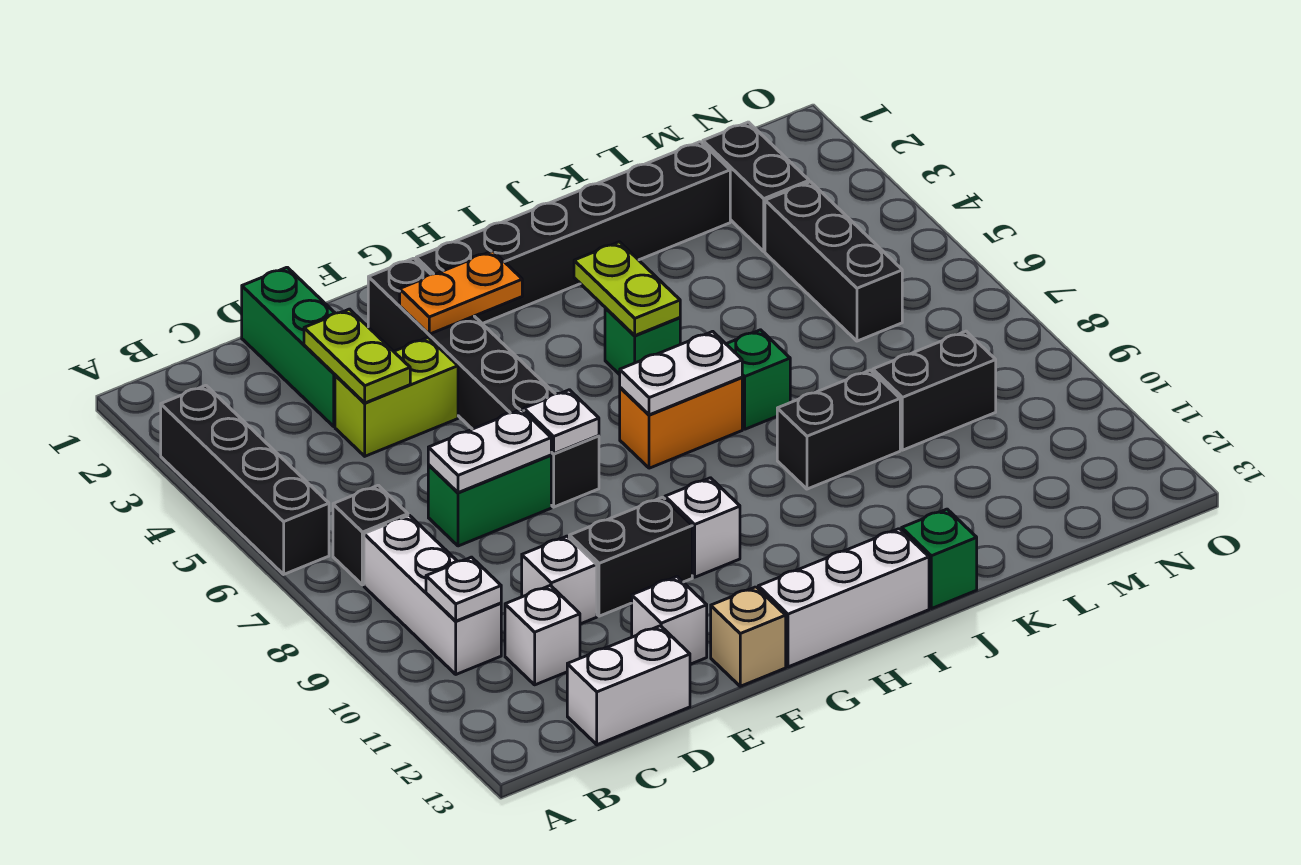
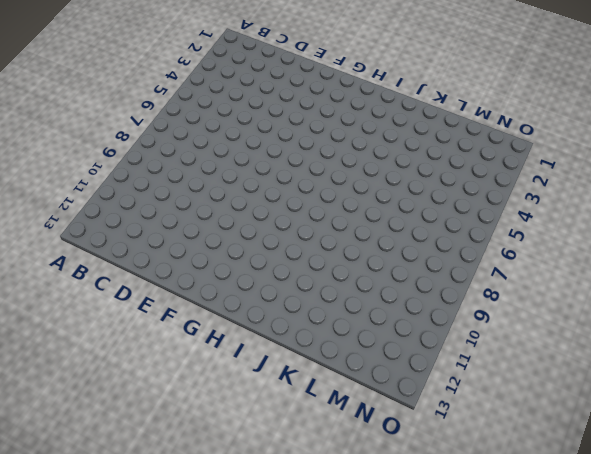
none -> black 1x4 brick [161,385,329,574]
none -> black 1x1 brick [333,485,408,585]
none -> white 1x3 brick [364,515,501,674]
none -> white 1x1 brick [505,585,580,685]

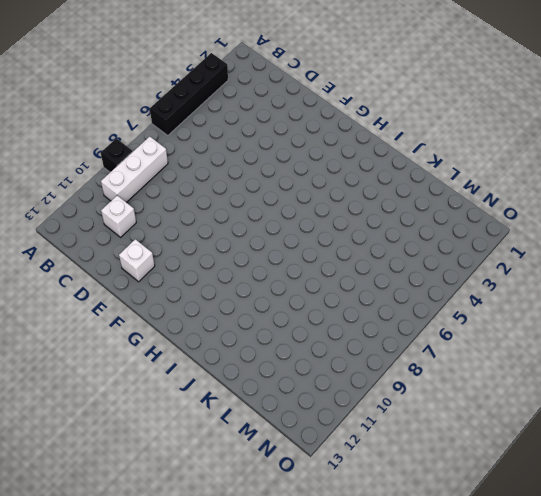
black 1x1 brick [101,138,133,172] -> black 1x1 brick moved to [333,485,408,585]
none -> white 1x2 brick [567,626,690,745]
none -> green 1x3 brick [242,267,335,426]
none -> lime 1x2 brick [335,337,458,456]
none -> green 1x2 brick [428,455,551,546]

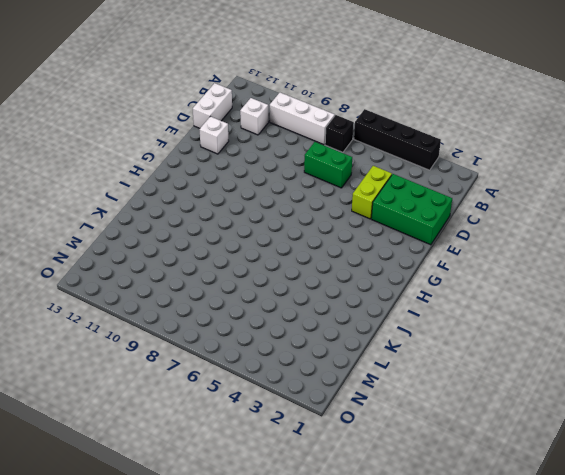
green 2x3 brick [371,174,452,245] -> green 1x3 brick [242,267,335,426]
green 1x2 brick [304,142,352,188] -> green 1x2 brick turned to [428,455,551,546]
none -> white 1x1 brick [522,536,597,624]
none -> black 1x2 brick [569,497,692,616]
none -> black 1x6 brick [368,258,599,507]
none -> tan 1x1 brick [711,587,786,686]

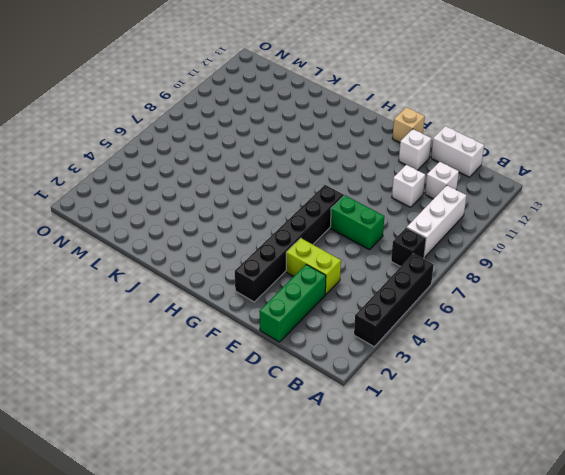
none -> black 1x2 brick [569,497,692,616]
none -> black 1x6 brick [416,142,730,324]
none -> white 1x1 brick [665,478,740,577]
none -> white 1x3 brick [758,529,929,667]

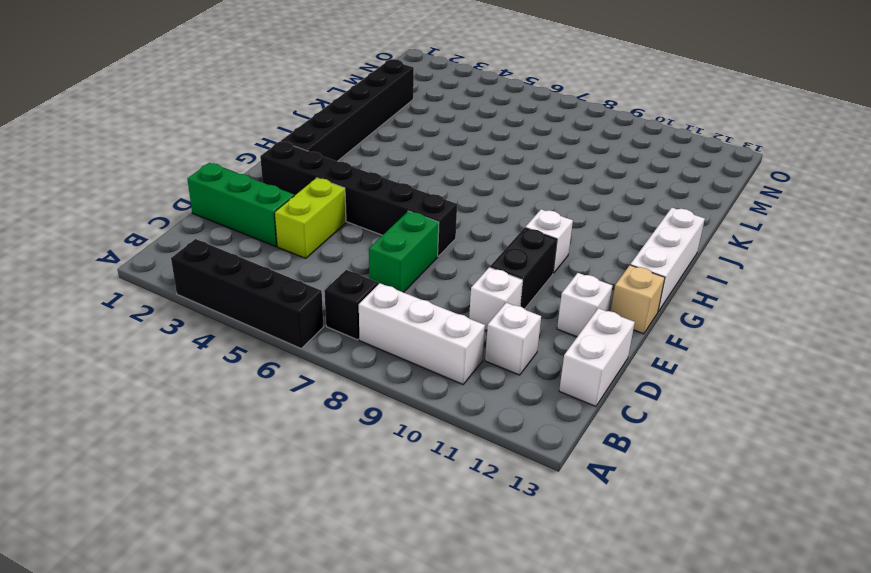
none -> orange 1x2 brick [620,377,742,468]
none -> green 1x1 brick [605,308,680,375]
none -> green 1x1 brick [726,330,790,429]
none -> black 1x2 brick [777,370,900,489]

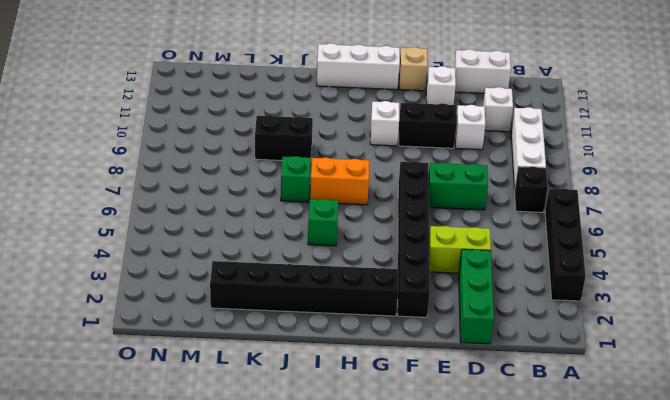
none -> green 1x1 brick [902,509,977,609]
none -> black 1x2 brick [873,331,996,450]
none -> black 1x2 brick [703,122,809,251]
none -> black 1x3 brick [765,182,902,341]

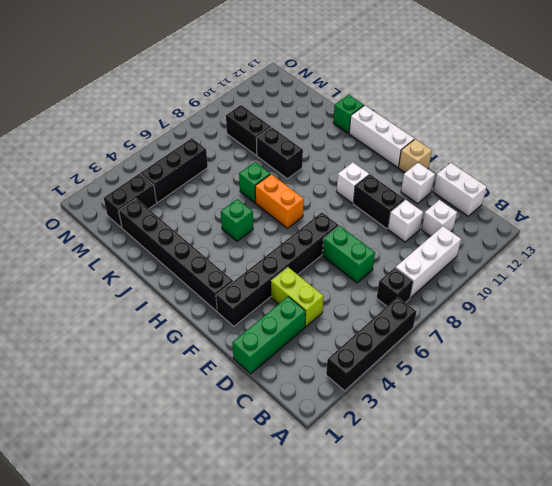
none -> white 1x1 plate [426,557,501,621]
none -> lime 1x2 plate [304,309,410,403]
none -> white 1x2 plate [428,409,551,493]
none -> orange 1x2 plate [400,251,522,334]

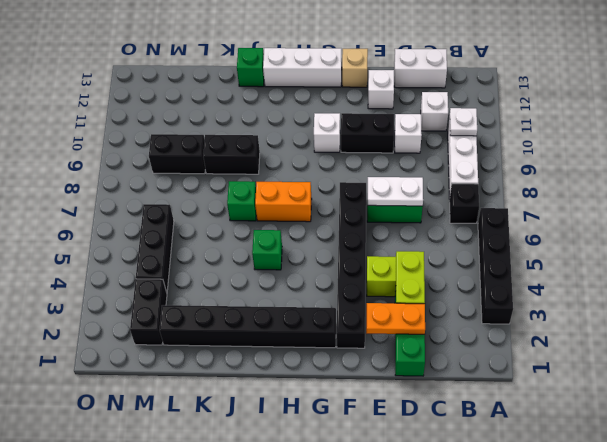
orange 1x2 plate [366,303,425,334] -> orange 1x2 plate moved to [400,251,522,334]
none -> white 1x1 plate [524,390,599,454]
none -> white 1x2 plate [620,331,742,415]
none -> lime 1x2 plate [574,242,680,336]

